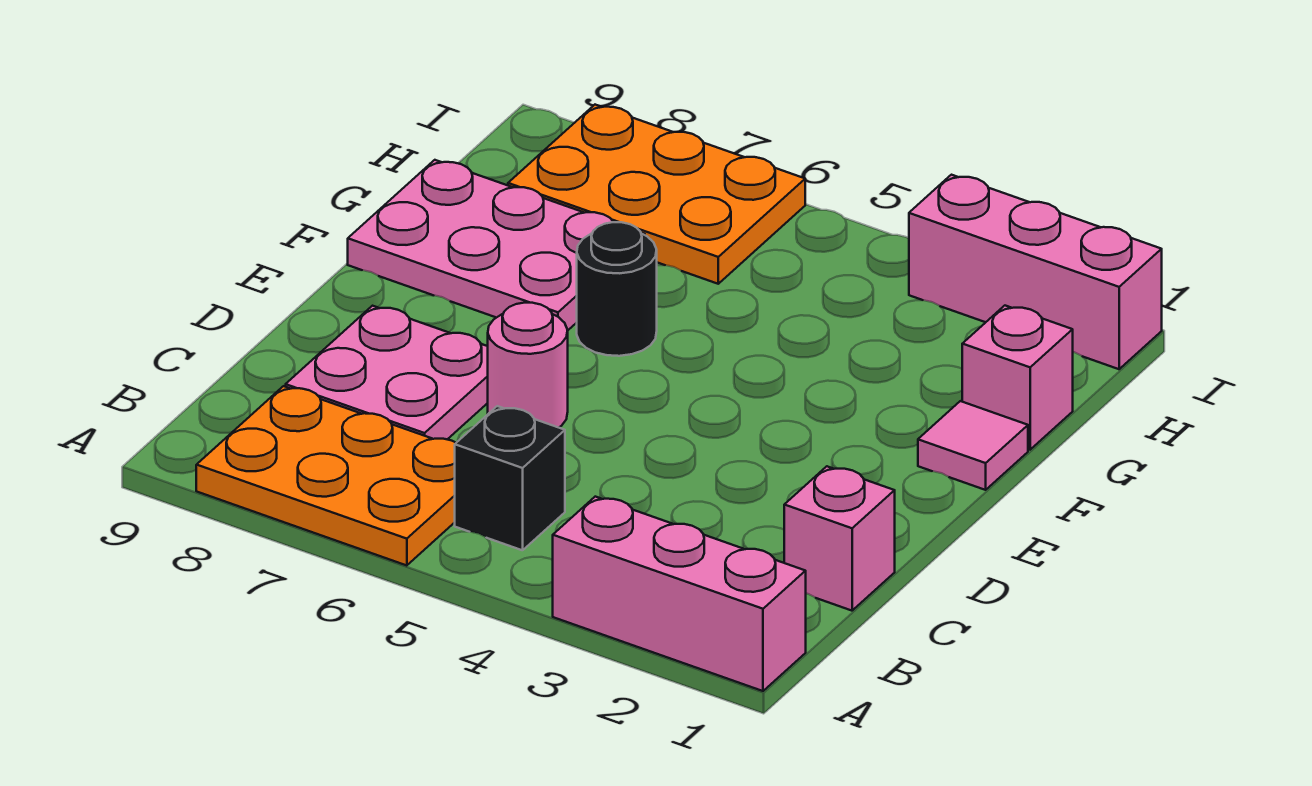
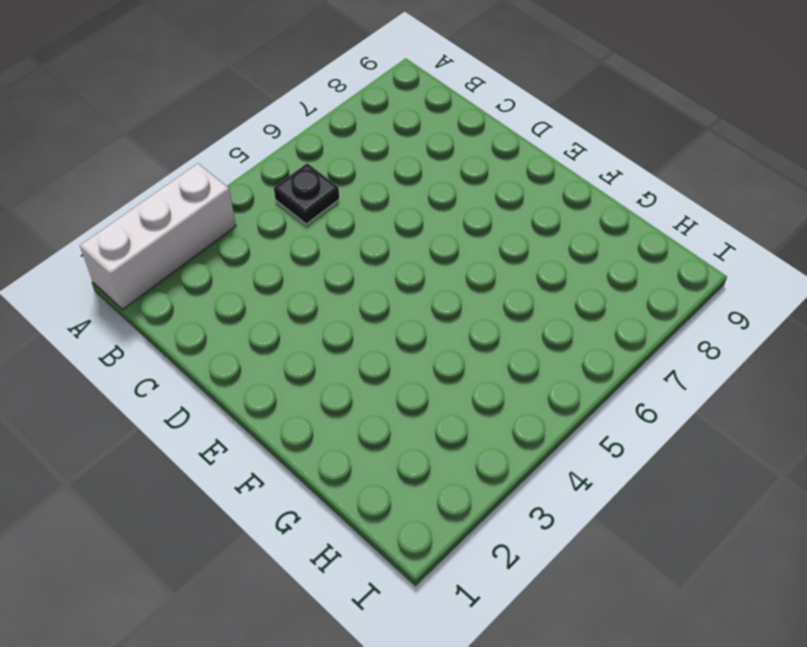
white 1x3 brick [80,164,236,309] -> pink 1x3 brick [553,497,806,691]
black 1x1 plate [274,163,339,224] -> black 1x1 brick [455,406,565,550]
none -> orange 2x3 plate [196,386,456,566]
none -> pink 1x1 brick [784,466,895,611]
none -> pink 2x2 plate [286,306,488,439]

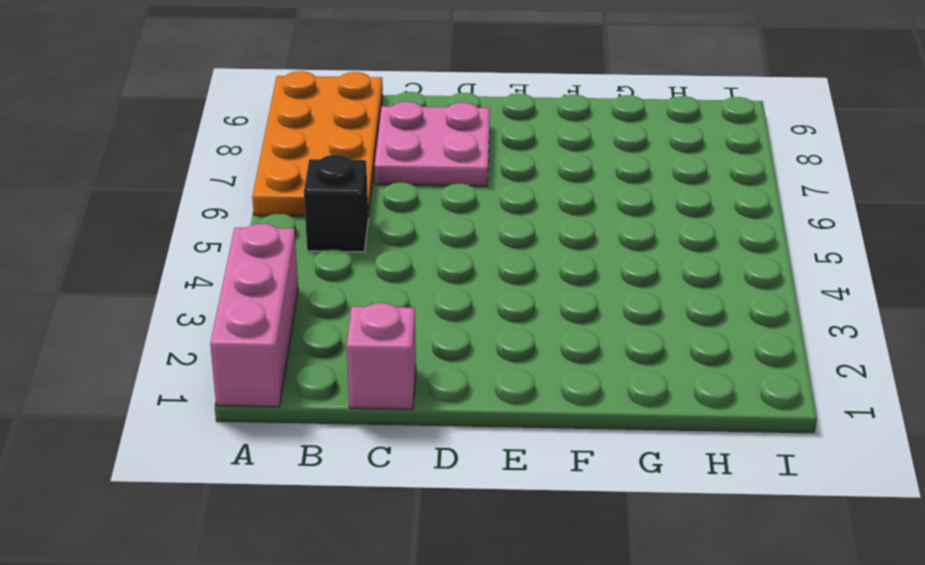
orange 2x4 plate [252,71,383,216] -> orange 2x3 plate [196,386,456,566]
none -> pink 1x1 round brick [488,303,568,428]
none -> pink 1x1 tile [918,401,1028,490]
none -> black 1x1 round brick [577,222,657,356]

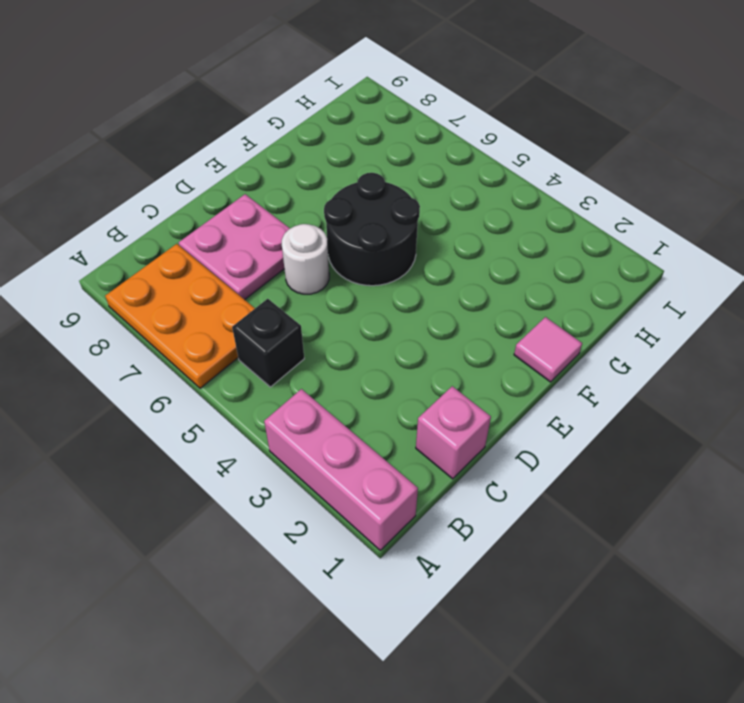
white 1x1 round brick [282,224,329,294] -> pink 1x1 round brick [488,303,568,428]
black 2x2 round brick [324,173,420,286] -> black 1x1 round brick [577,222,657,356]
none -> pink 2x3 plate [348,160,645,330]
none -> pink 1x1 brick [962,306,1073,450]
none -> orange 2x3 plate [508,105,805,284]

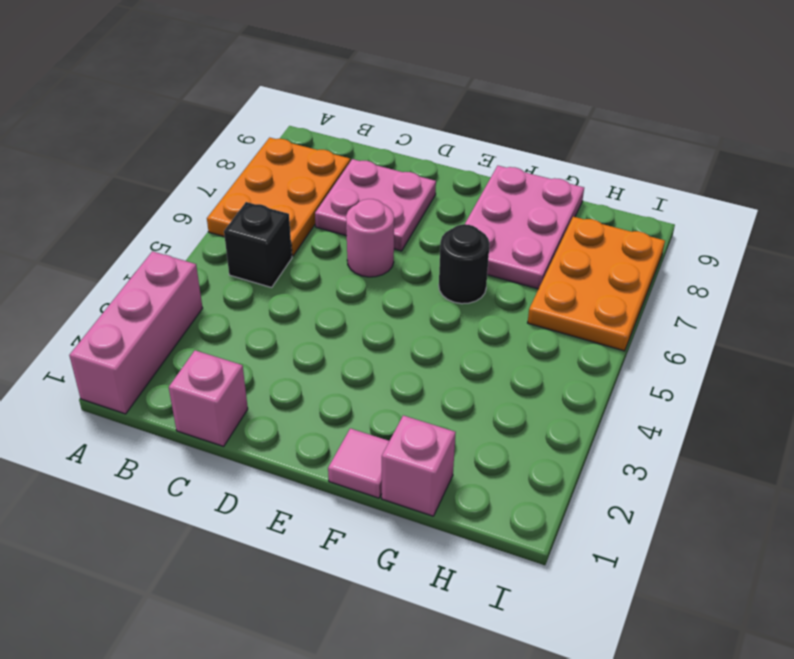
none -> pink 1x3 brick [909,175,1162,369]

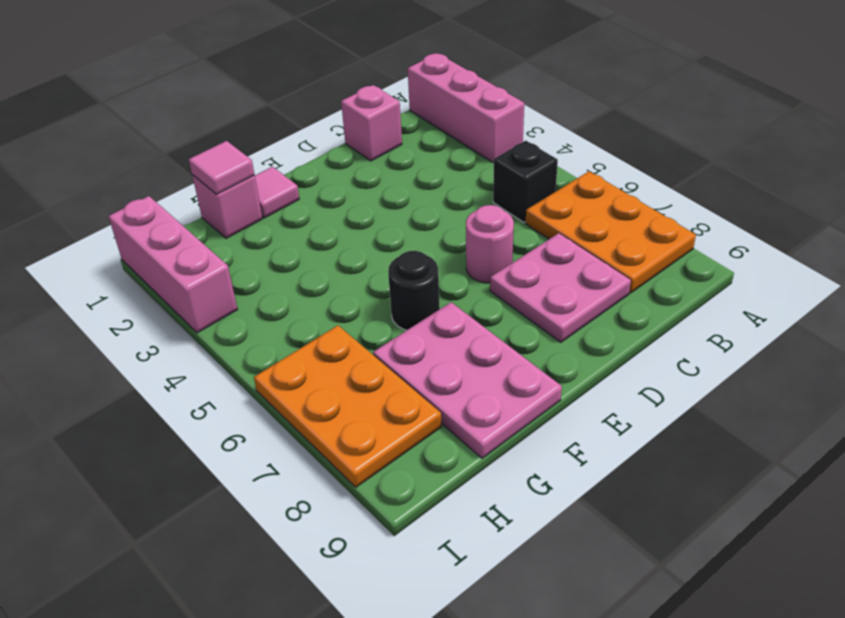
pink 1x1 tile [189,141,255,194] -> none

